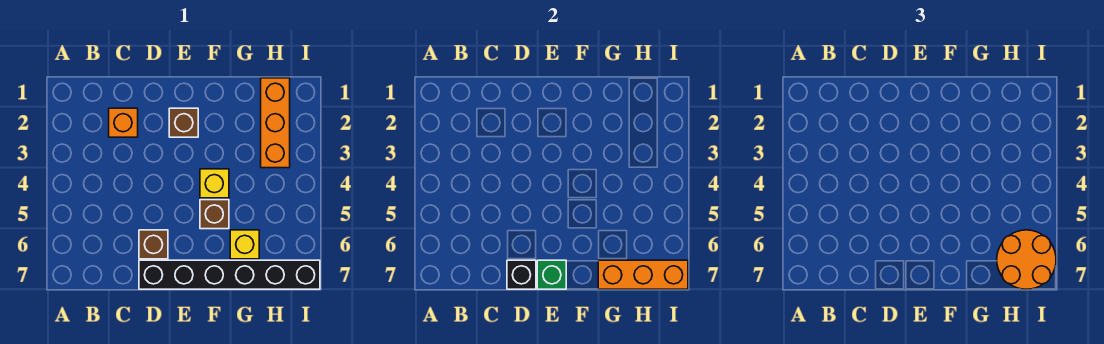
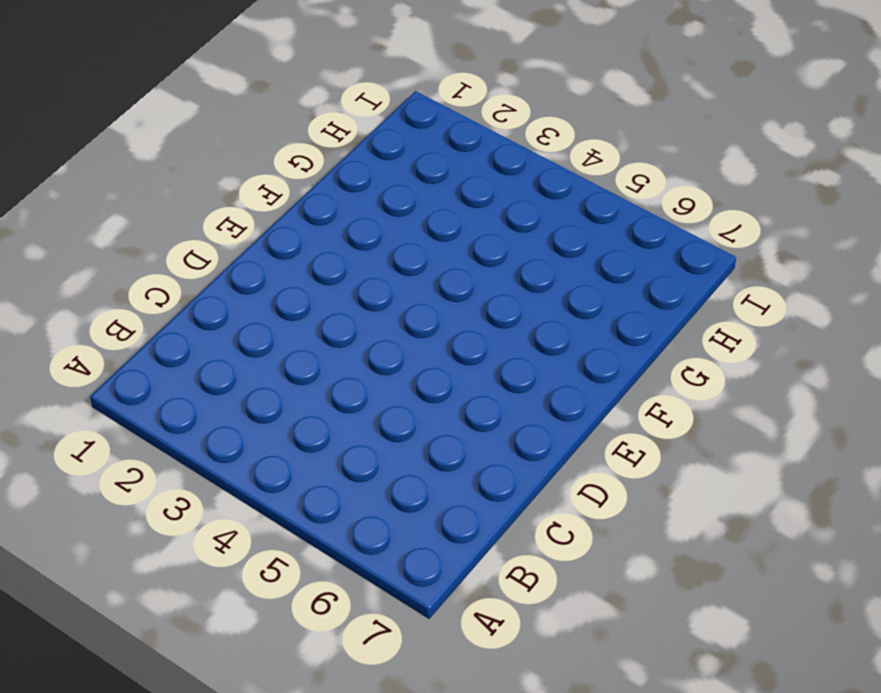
none -> orange 1x1 brick [109,108,138,137]
none -> brown 1x1 brick [139,230,168,259]
none -> black 1x6 brick [139,260,320,289]

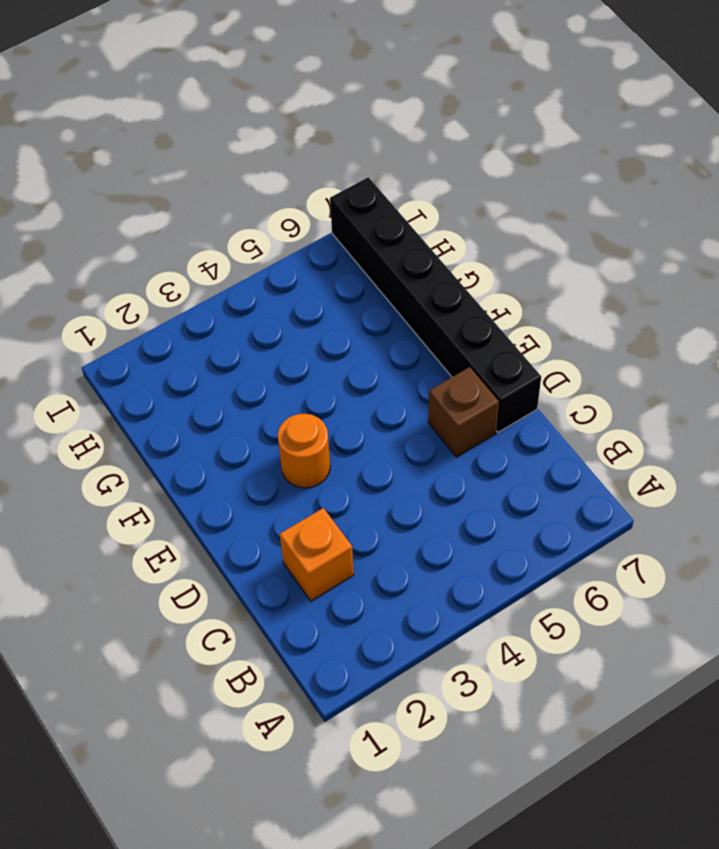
orange 1x1 round brick [278,414,330,488] -> none
none -> brown 1x1 brick [169,108,198,137]
none -> yellow 1x1 brick [200,169,229,198]
none -> brown 1x1 brick [200,200,229,229]

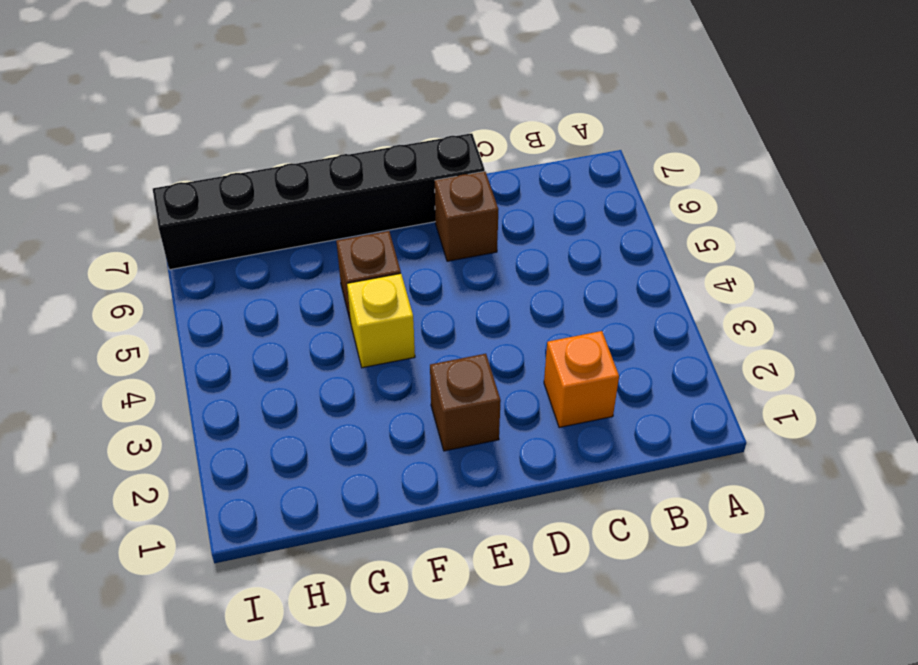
none -> yellow 1x1 brick [230,230,259,259]
none -> orange 1x3 brick [261,78,290,168]
none -> black 1x1 brick [507,260,536,289]

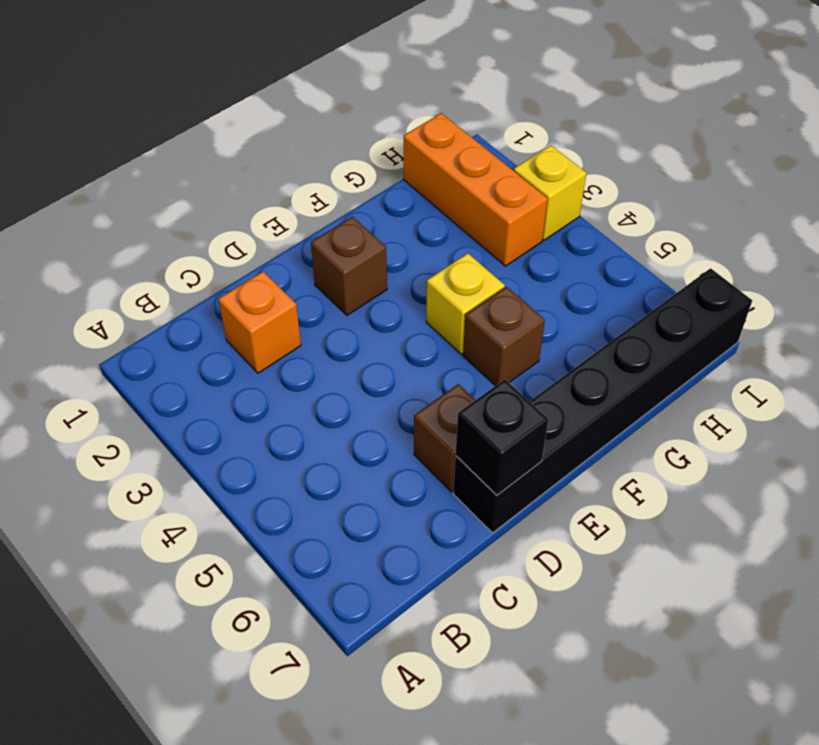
yellow 1x1 brick [514,145,586,240] -> yellow 1x1 brick moved to [230,230,259,259]
none -> green 1x1 brick [537,260,566,289]
none -> orange 1x3 brick [598,260,688,289]
none -> orange 2x2 round brick [997,230,1056,289]

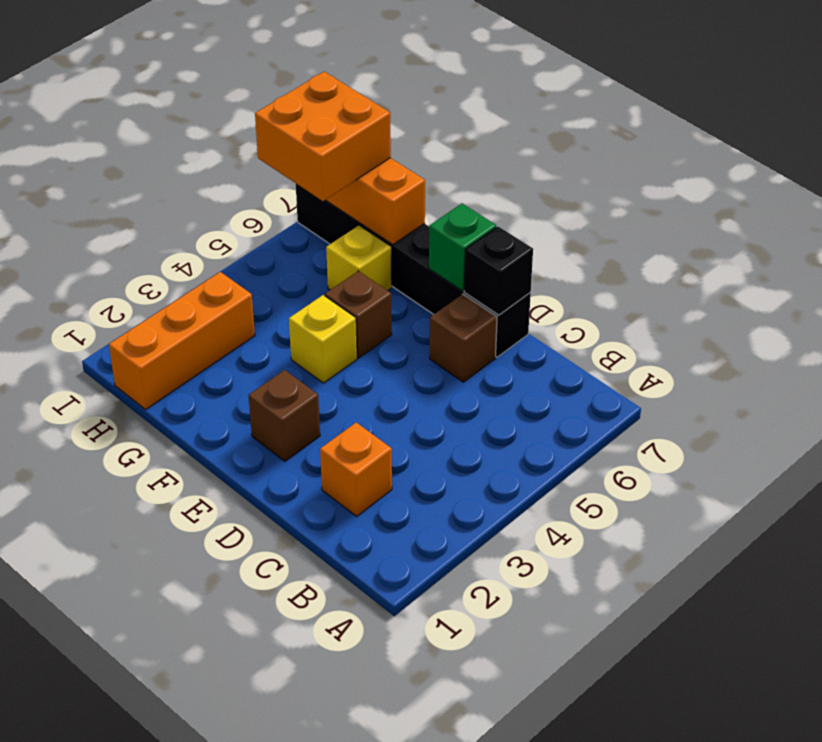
orange 2x2 brick [255,72,391,201] -> orange 2x2 round brick [997,230,1056,289]

